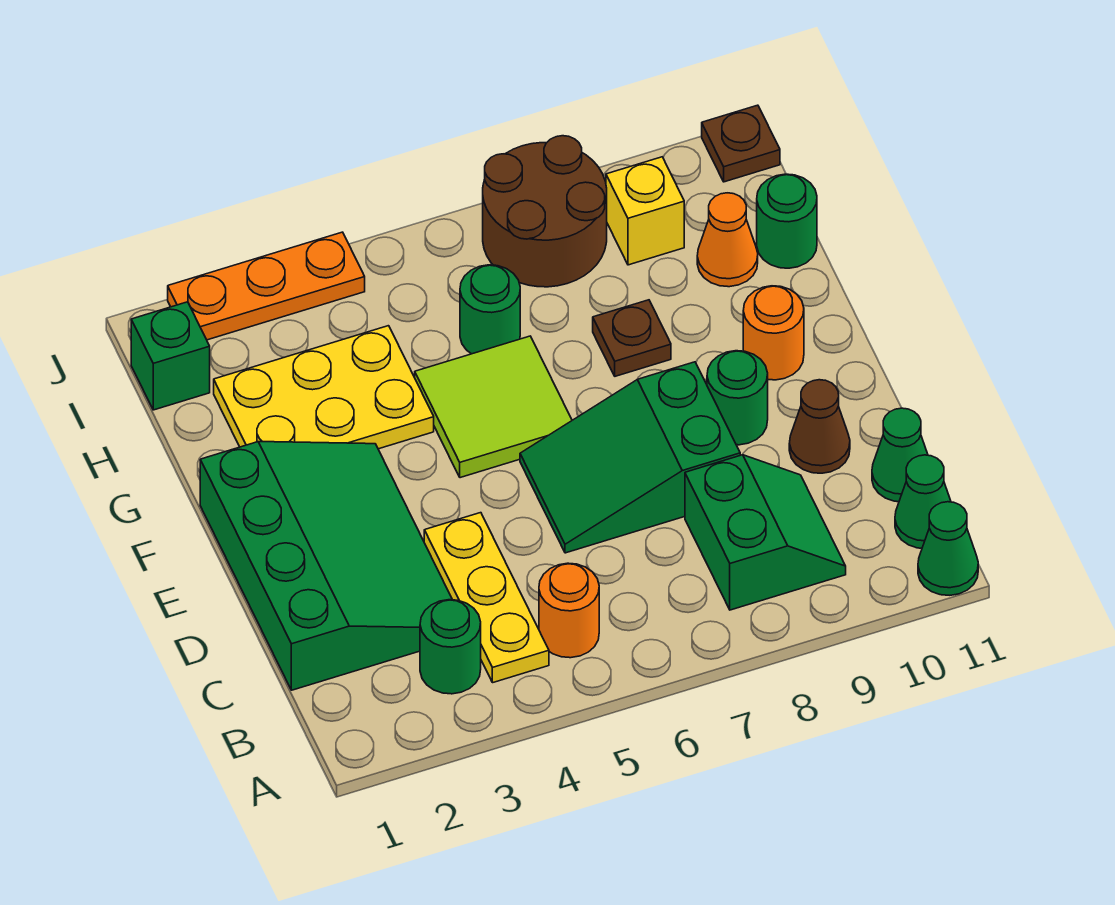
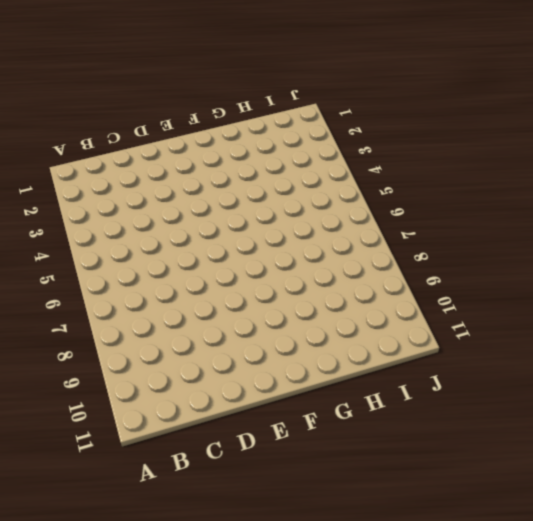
none -> green 1x1 cone [918,502,978,595]
none -> green 1x1 round brick [420,600,481,694]
none -> yellow 1x3 plate [424,513,549,683]

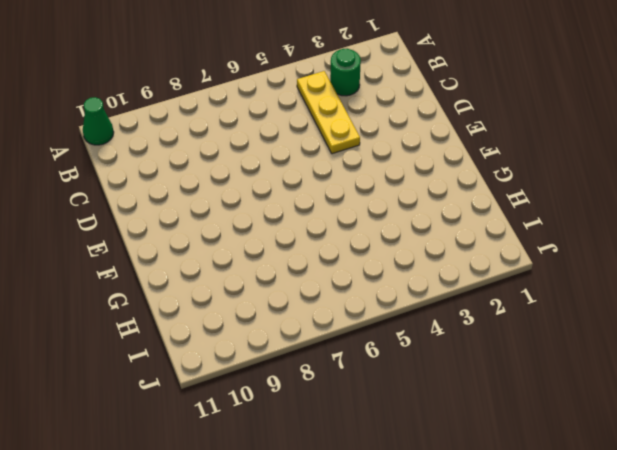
none -> orange 1x1 round brick [539,563,599,658]
none -> green 2x2 slope [685,455,846,610]
none -> green 1x1 cone [895,455,951,548]

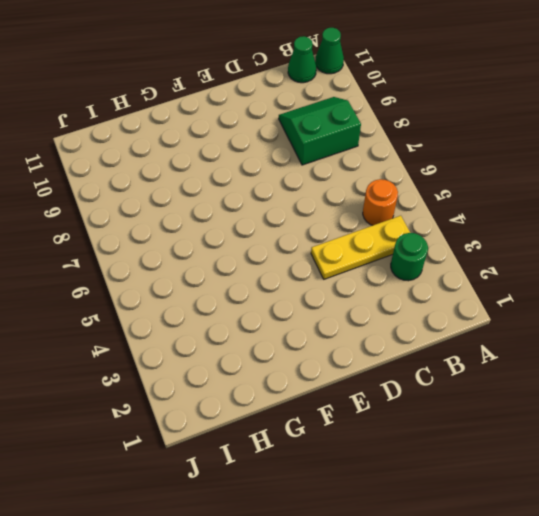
none -> green 3x4 slope [200,442,452,690]
none -> green 1x1 cone [872,408,928,502]
none -> green 2x3 slope [520,362,740,553]

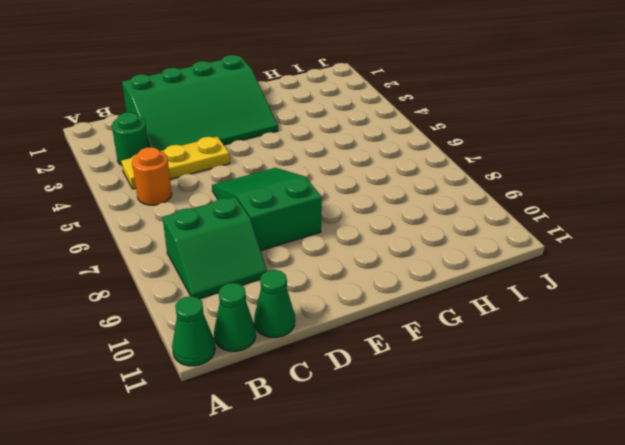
none -> brown 1x1 cone [789,380,850,473]
none -> green 1x1 round brick [707,351,768,445]
none -> lime 2x2 tile [415,336,572,478]

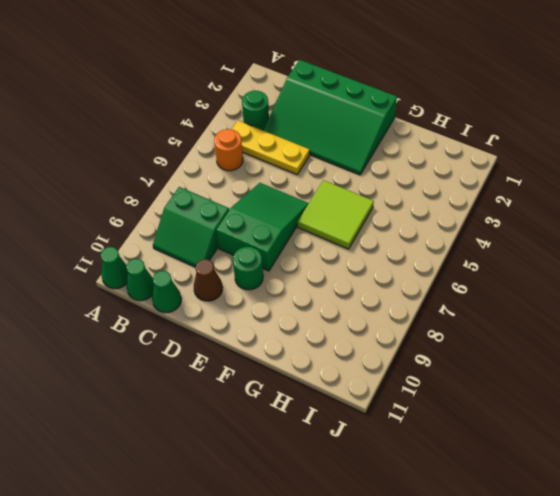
none -> orange 1x1 round brick [743,286,804,380]
none -> yellow 2x3 plate [214,326,434,449]
none -> brown 1x1 plate [593,300,671,376]

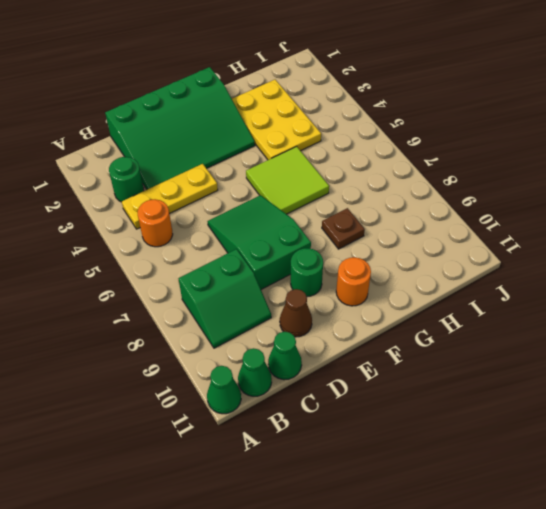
none -> green 1x1 round brick [460,265,520,354]
none -> orange 1x1 cone [697,193,758,287]
none -> green 1x1 round brick [757,174,817,268]

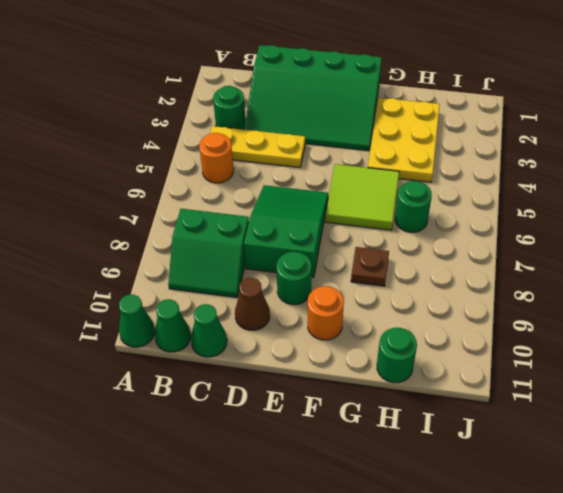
none -> orange 1x1 cone [697,193,758,287]
none -> green 1x1 brick [131,302,210,410]
none -> brown 2x2 round brick [483,136,607,287]

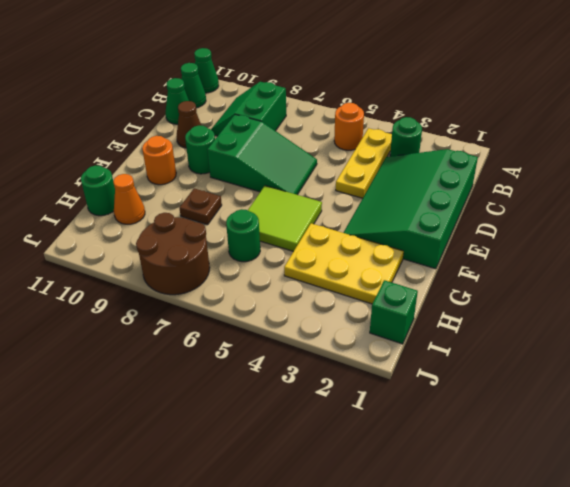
none -> yellow 1x1 brick [606,157,684,265]
none -> orange 1x3 plate [168,232,365,340]
none -> brown 1x1 plate [702,105,780,182]

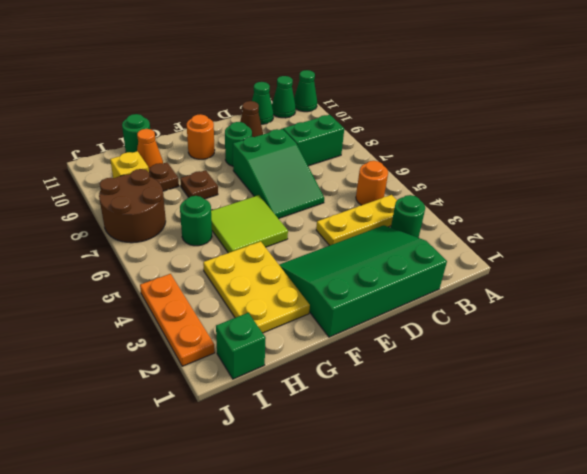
brown 1x1 plate [149,162,179,191] -> brown 1x1 plate moved to [702,105,780,182]

